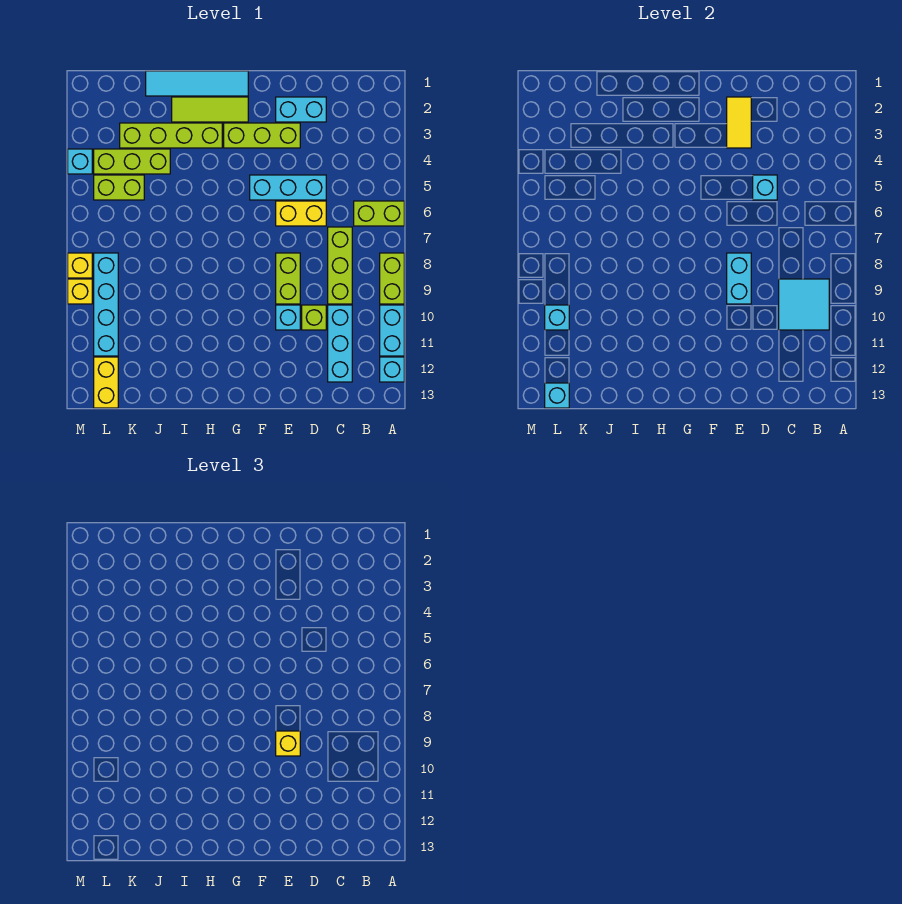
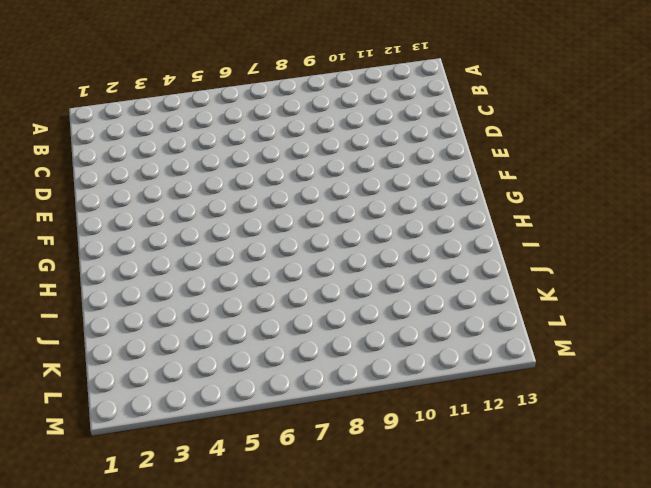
none -> lime 1x2 brick [354,201,404,226]
none -> lime 1x2 brick [380,253,404,304]
none -> cyan 1x2 brick [380,305,404,356]
none -> cyan 1x1 brick [380,357,404,382]

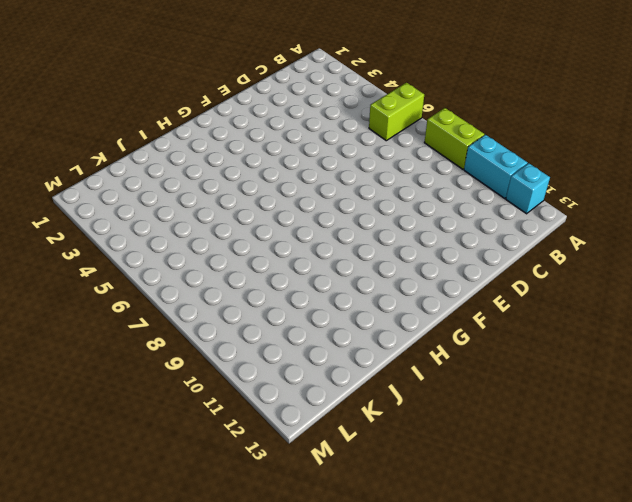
none -> lime 1x3 brick [328,227,352,304]
none -> cyan 1x3 brick [328,305,352,382]
none -> cyan 1x2 brick [276,97,326,122]
none -> cyan 1x3 brick [250,175,326,200]

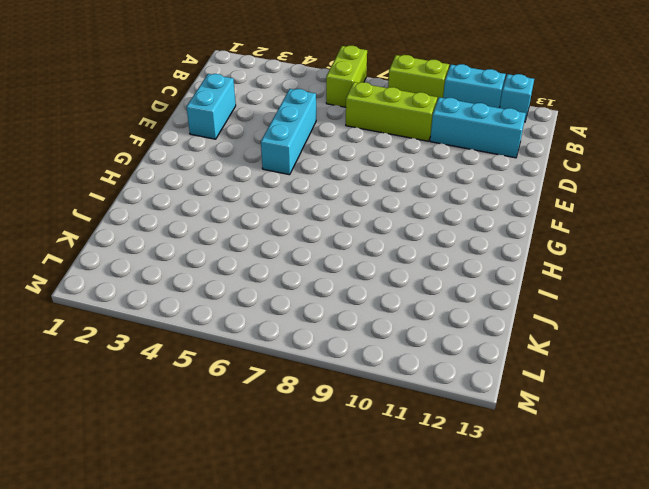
none -> yellow 1x2 brick [276,201,326,226]
none -> lime 1x1 brick [302,305,326,330]
none -> lime 1x3 brick [224,123,300,148]
none -> lime 1x2 brick [276,253,300,304]

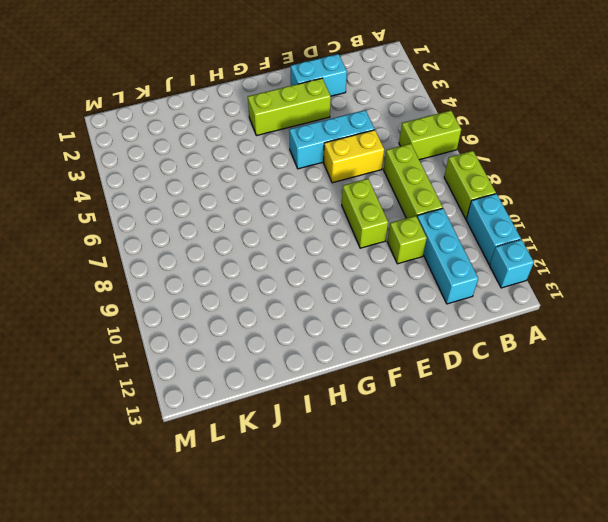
none -> cyan 1x1 brick [276,305,300,330]
none -> cyan 1x4 tile [146,71,248,96]
none -> lime 1x3 tile [172,97,248,122]
none -> lime 1x4 brick [120,123,222,148]

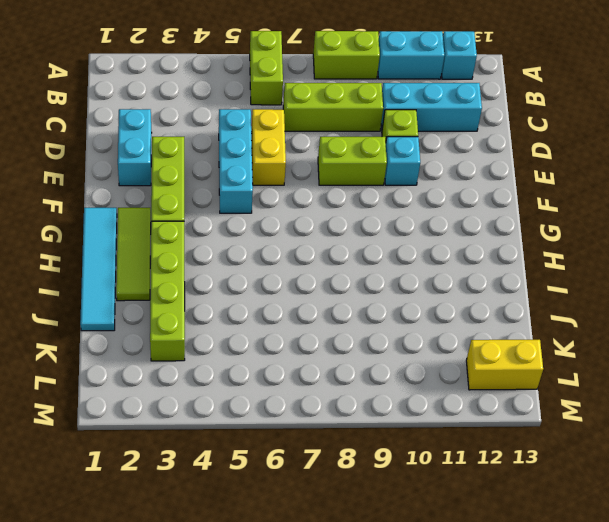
none -> lime 1x3 brick [94,149,170,174]
none -> lime 1x2 brick [94,175,144,200]
none -> cyan 1x4 brick [94,253,118,356]
none -> cyan 1x1 brick [68,149,92,174]

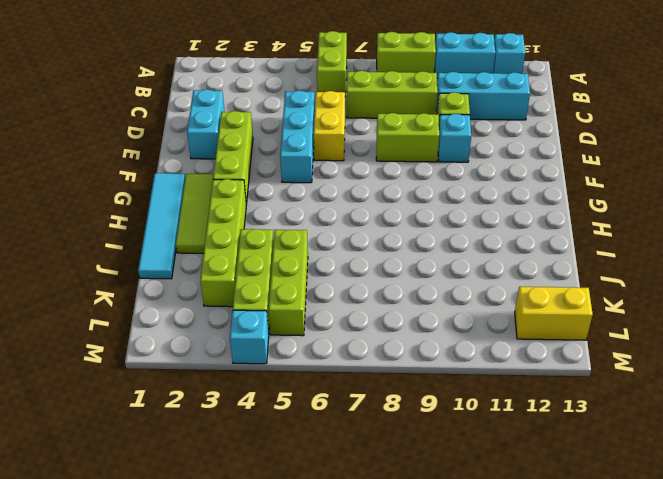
lime 1x3 brick [269,230,308,336] -> lime 1x2 brick [94,175,144,200]
none -> cyan 1x4 brick [94,253,118,356]
none -> yellow 1x1 brick [68,253,92,278]
none -> yellow 1x1 brick [68,279,92,304]
none -> cyan 2x2 tile [779,279,829,330]

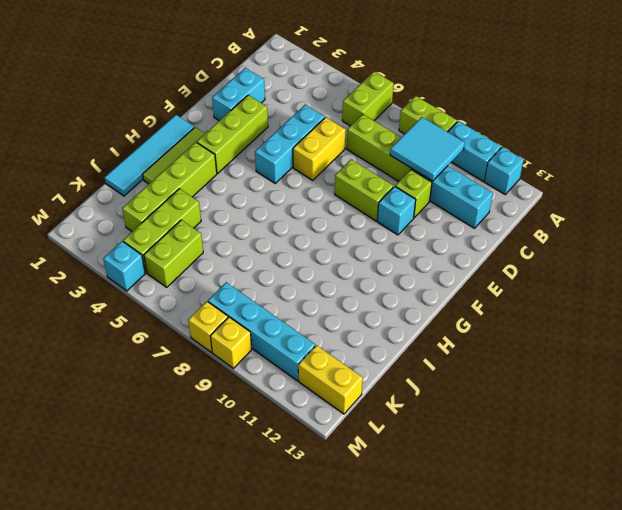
none -> cyan 1x1 brick [753,175,777,200]
none -> yellow 1x2 tile [727,97,751,148]
none -> cyan 1x2 brick [727,253,751,304]
none -> cyan 1x1 brick [545,305,569,330]

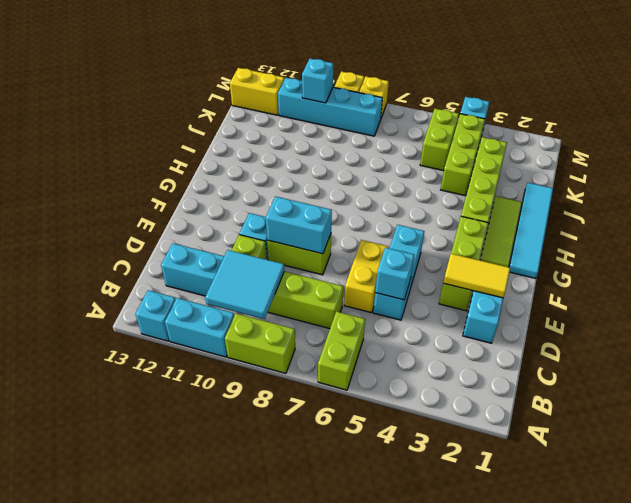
none -> cyan 1x1 brick [545,383,569,408]
none -> yellow 1x1 brick [276,731,300,756]

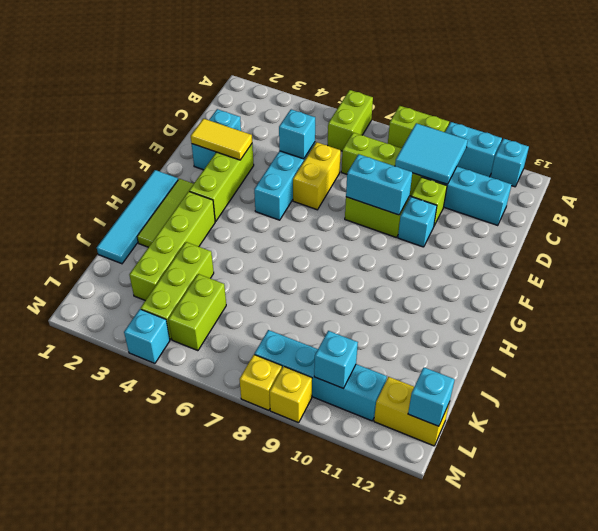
none -> yellow 1x1 brick [276,731,300,756]

